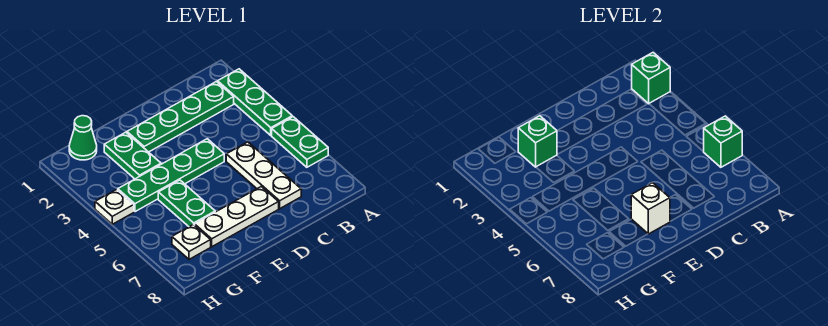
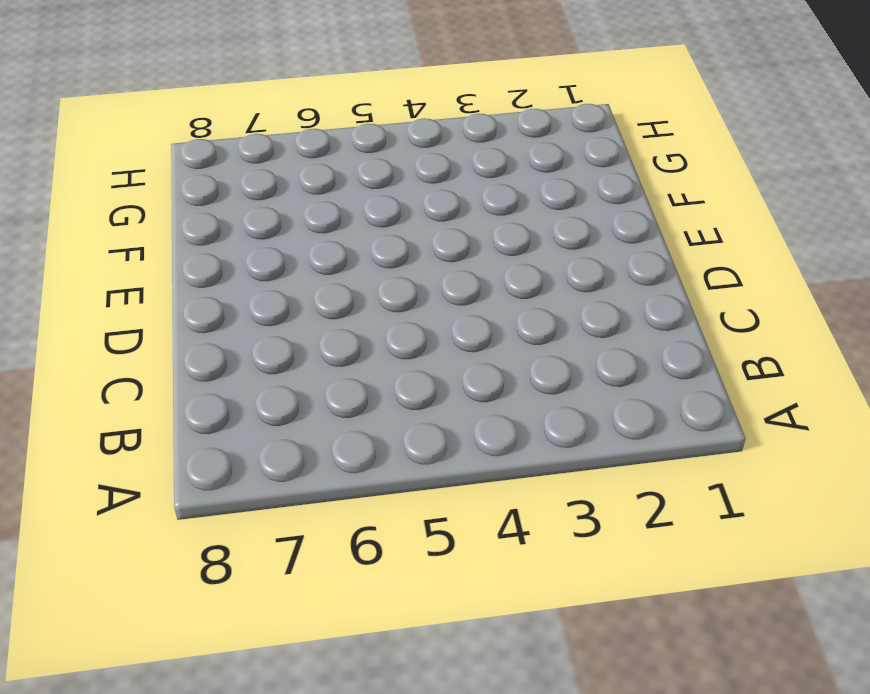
none -> green 1x3 plate [218,69,292,135]
none -> green 1x2 plate [272,117,328,167]
none -> green 1x4 plate [127,82,234,152]

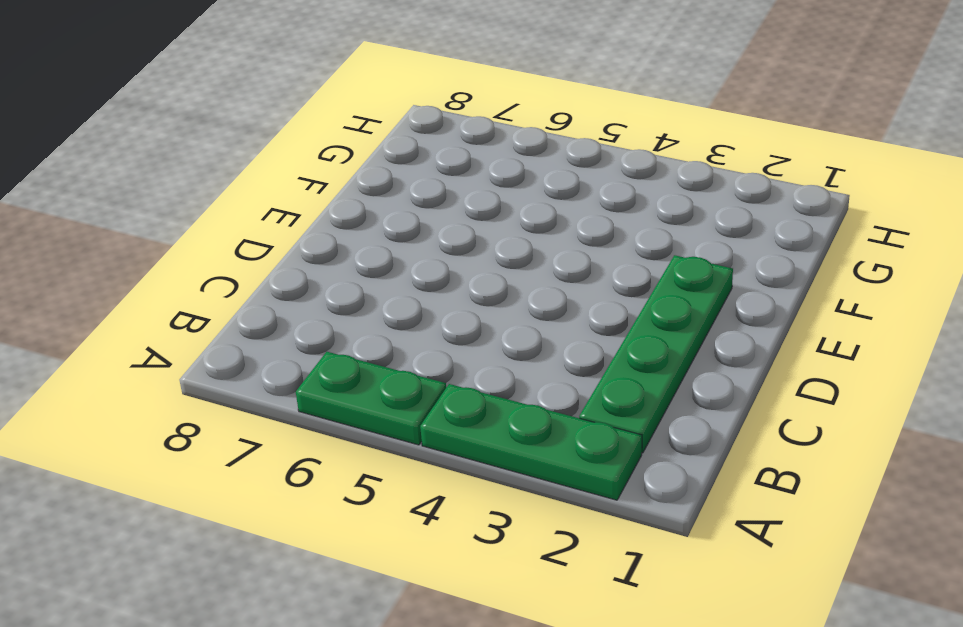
none -> white 1x3 plate [226,142,301,208]
none -> green 1x4 plate [118,139,224,212]
none -> white 1x3 plate [195,186,279,247]

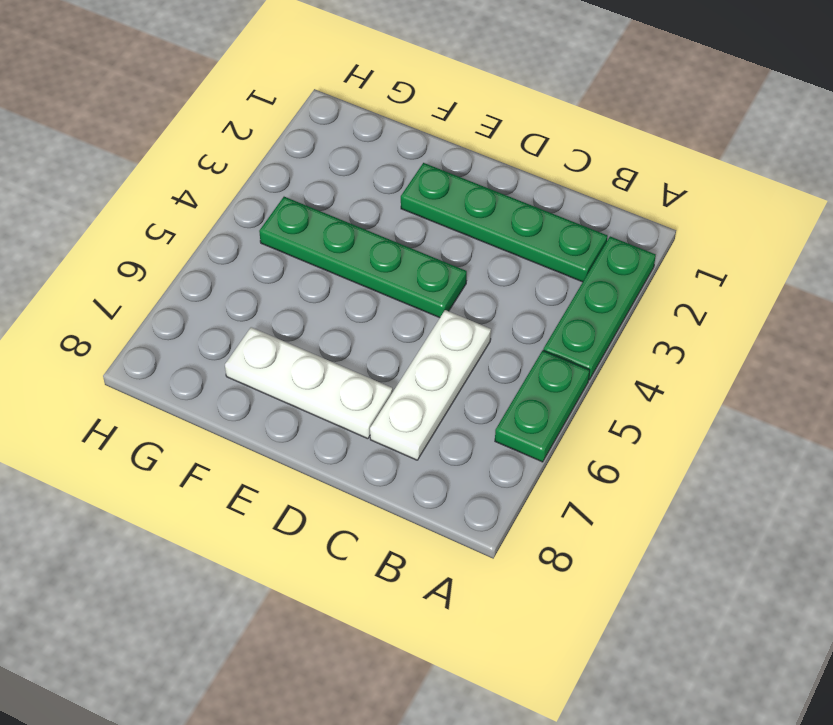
none -> green 1x2 plate [104,132,161,179]
none -> green 1x2 plate [158,180,215,227]
none -> green 1x1 cone [69,116,97,160]

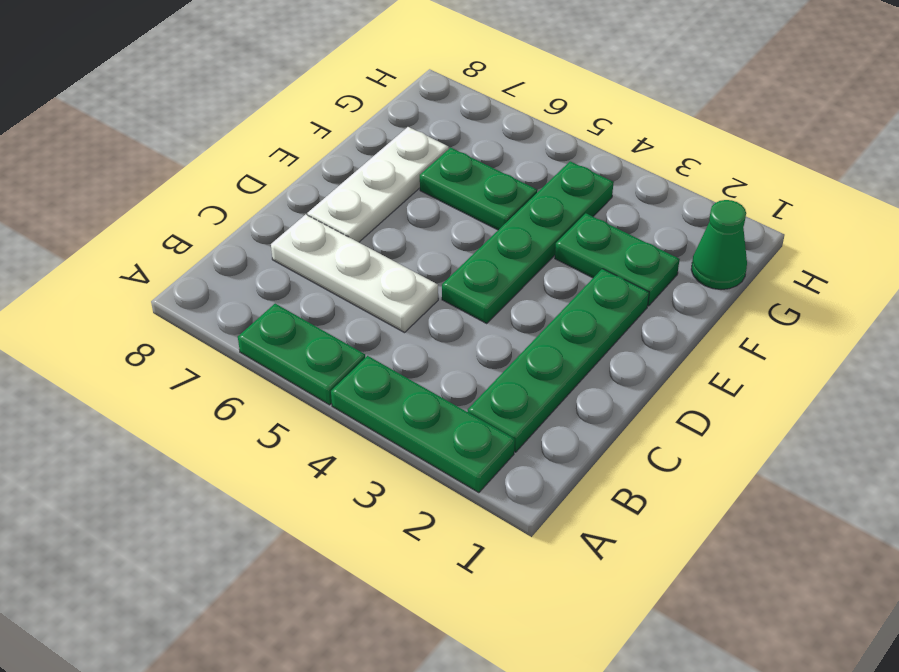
none -> white 1x1 plate [172,224,211,259]
none -> white 1x1 plate [95,189,134,224]
none -> green 1x1 brick [632,53,670,104]

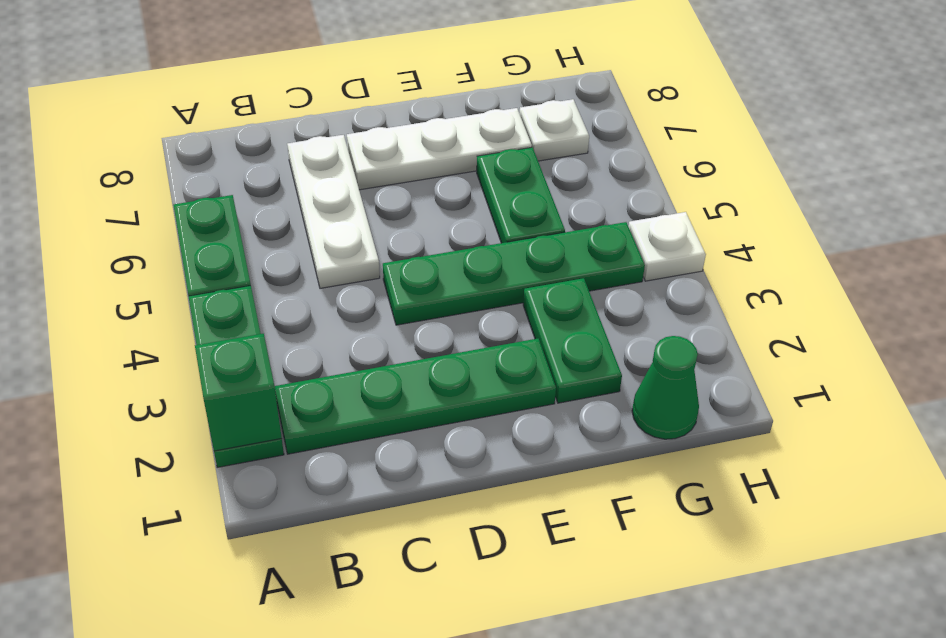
none -> green 1x1 brick [704,116,742,167]
none -> white 1x1 brick [631,183,670,234]
none -> green 1x1 brick [518,116,557,167]

